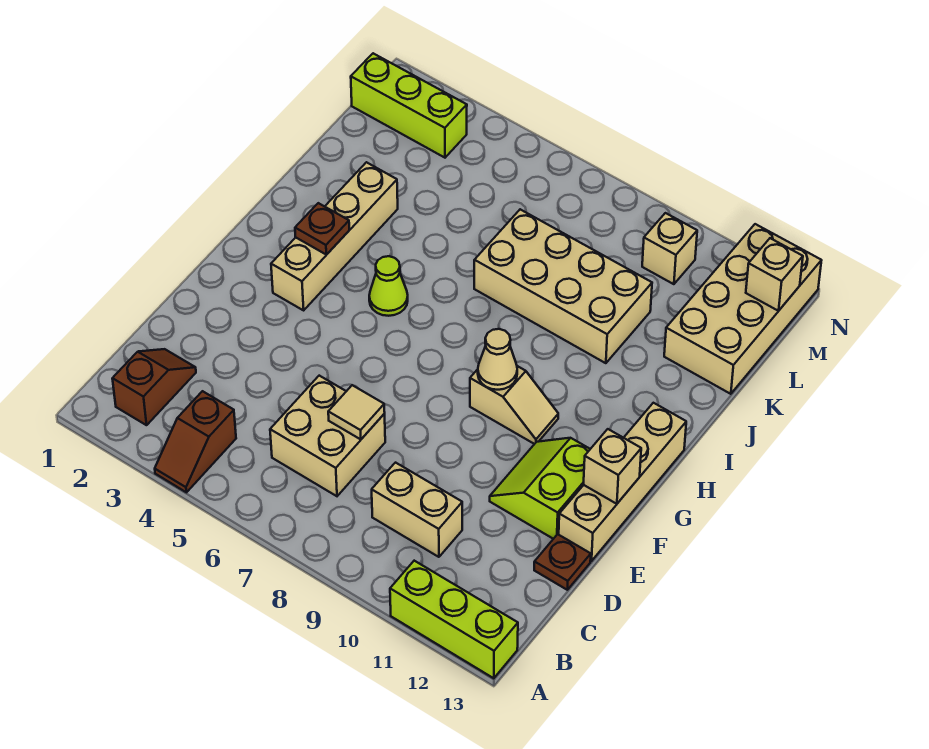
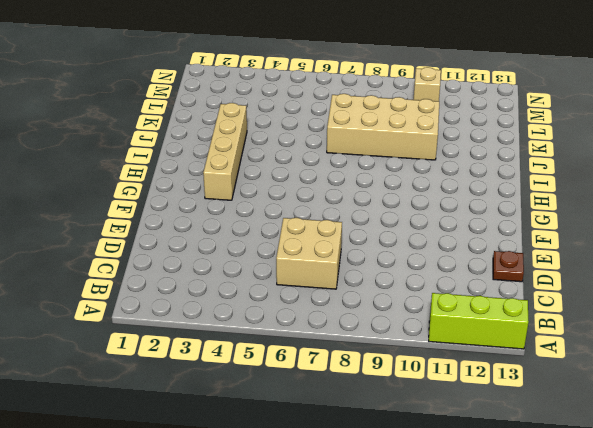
none -> brown 1x2 slope [155,391,236,492]
none -> brown 1x2 slope [112,349,196,425]
none -> tan 1x2 brick [372,463,462,557]

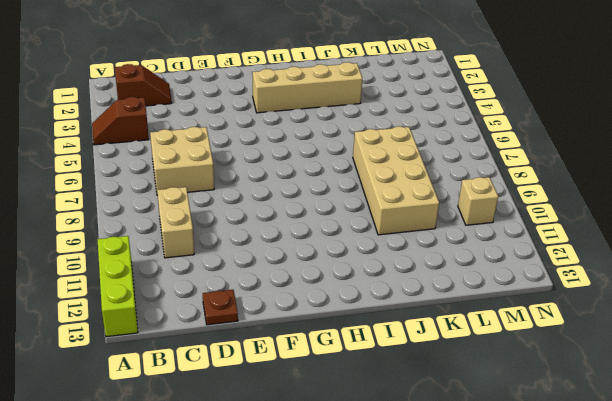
none -> lime 2x2 slope [490,438,590,539]
none -> tan 1x4 brick [559,403,686,561]
none -> tan 1x2 slope [470,366,558,444]

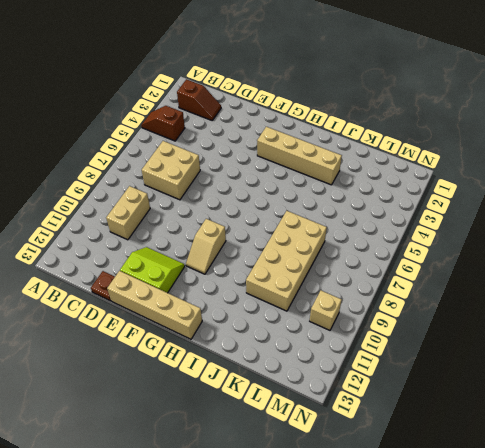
none -> lime 1x3 brick [390,561,518,678]
none -> lime 1x1 cone [369,256,408,316]
none -> tan 2x4 brick [664,224,822,394]

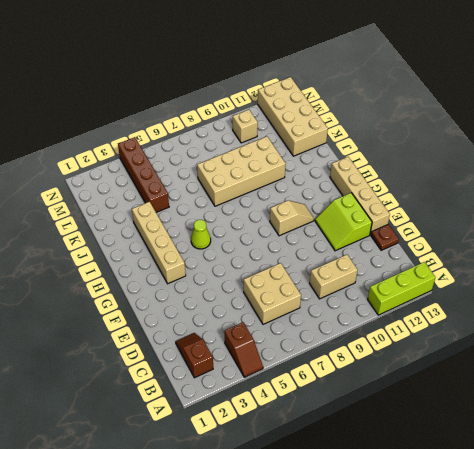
brown 1x4 brick [118,137,169,212] -> none
none -> lime 1x3 brick [351,53,467,158]
none -> tan 1x1 tile [328,385,385,439]
none -> tan 1x1 brick [584,429,641,504]

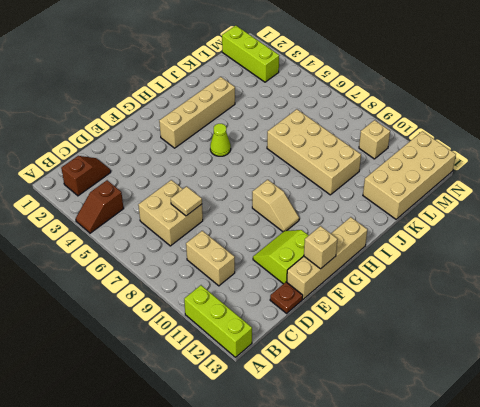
none -> tan 1x1 cone [478,329,517,390]
none -> brown 1x1 plate [295,203,349,255]
none -> tan 1x1 brick [746,238,803,311]

